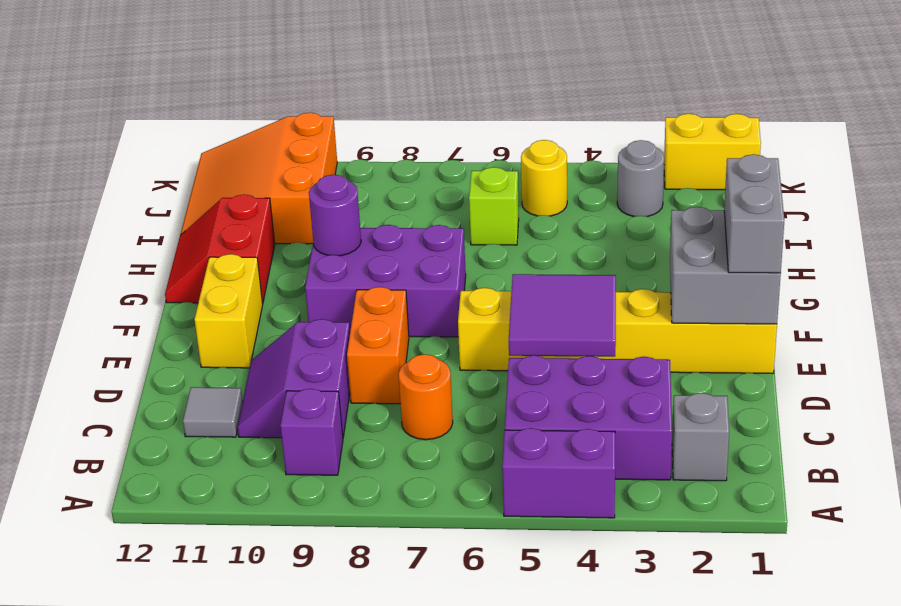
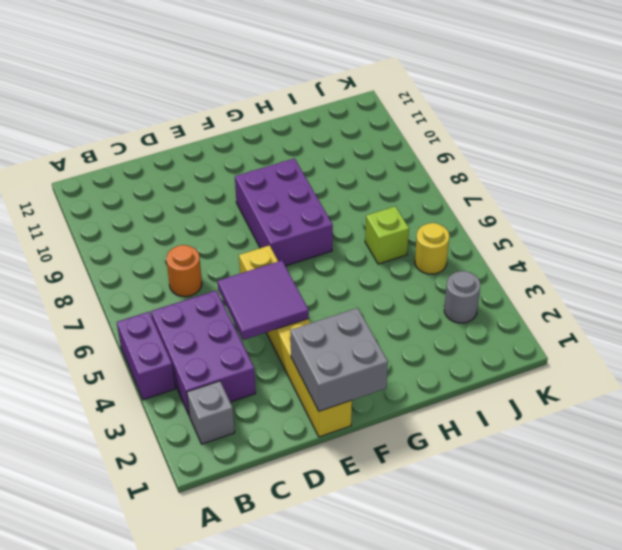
none -> purple 1x1 brick [280,389,343,475]
none -> purple 2x2 slope [237,319,350,438]
none -> grey 1x1 tile [183,387,243,437]

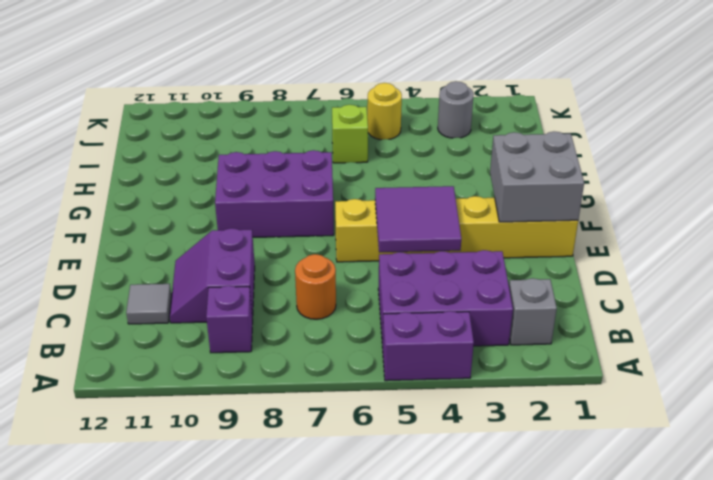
none -> orange 1x2 brick [347,287,409,404]
none -> yellow 1x2 brick [194,254,263,368]
none -> red 2x2 slope [165,194,275,304]

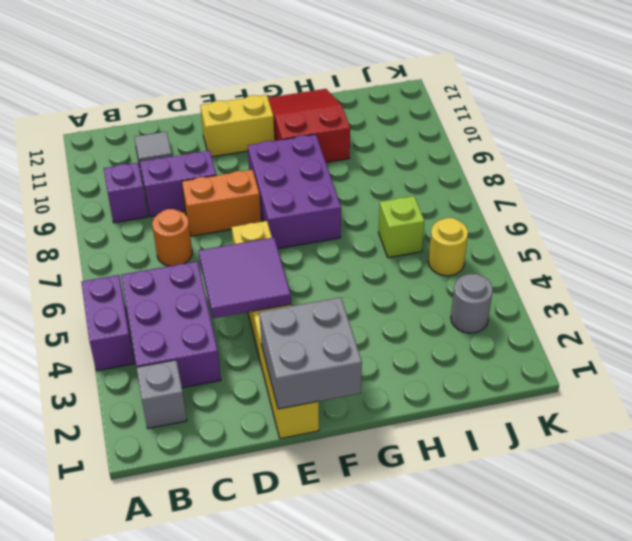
red 2x3 slope [268,89,350,162] -> red 2x2 slope [165,194,275,304]
none -> orange 3x3 slope [180,113,337,244]
none -> yellow 1x2 brick [664,114,761,190]
none -> purple 1x1 round brick [309,175,361,256]

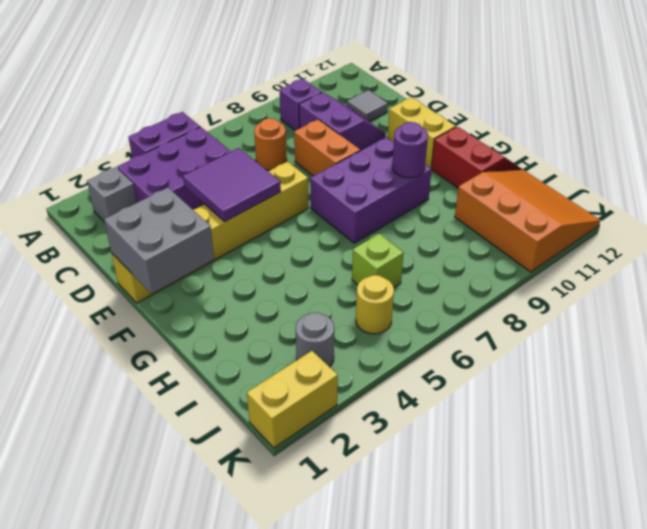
none -> grey 1x2 brick [724,154,784,273]

